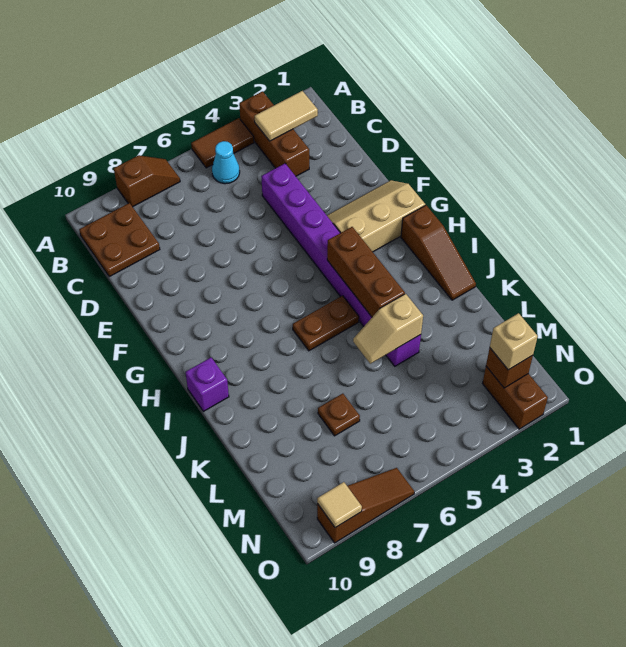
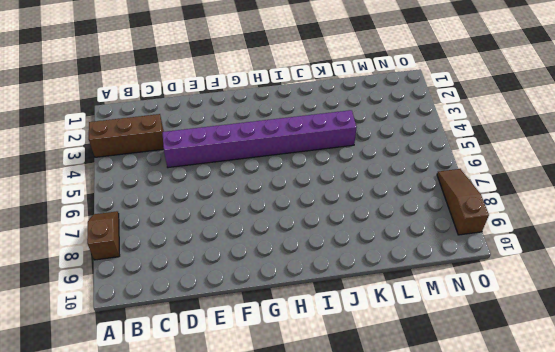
none -> brown 1x2 tile [191,118,254,168]
none -> cyan 1x1 cone [212,141,240,184]
none -> brown 2x2 plate [79,203,160,277]

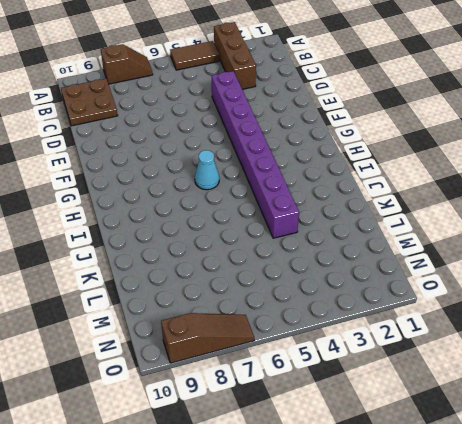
cyan 1x1 cone [195,150,219,190] -> cyan 1x1 cone moved to [212,141,240,184]
none -> tan 2x3 slope [327,180,425,252]
none -> brown 1x3 slope [401,205,476,300]
none -> brown 1x2 plate [293,296,359,351]

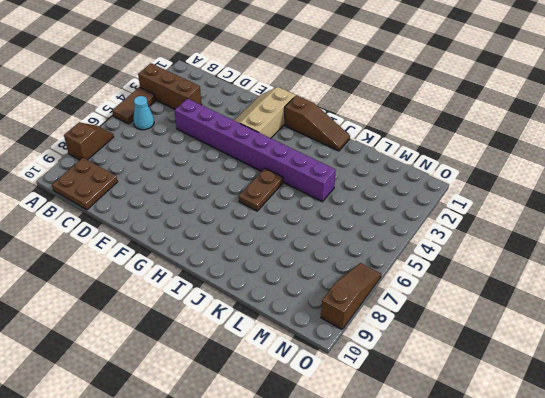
none -> purple 1x1 brick [185,358,229,411]
none -> brown 1x1 plate [318,394,360,436]
none -> brown 1x2 brick [483,366,548,429]

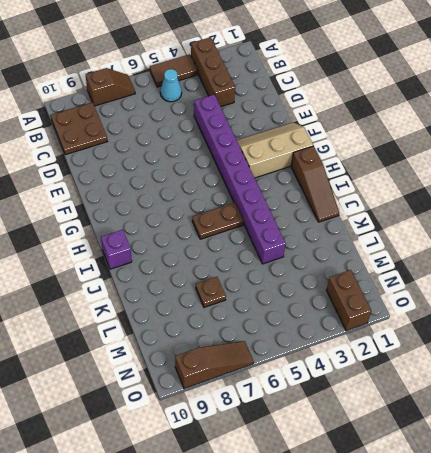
none -> tan 1x2 tile [255,91,318,141]
none -> brown 1x3 brick [327,227,405,317]
none -> tan 1x2 slope [353,294,423,364]

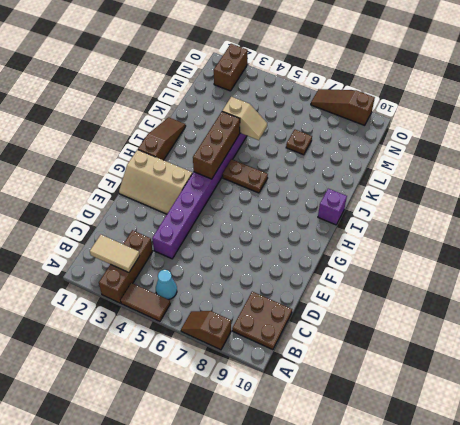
none -> brown 1x1 brick [486,348,533,388]
none -> tan 1x1 tile [317,482,362,528]
none -> tan 1x1 brick [490,313,538,370]

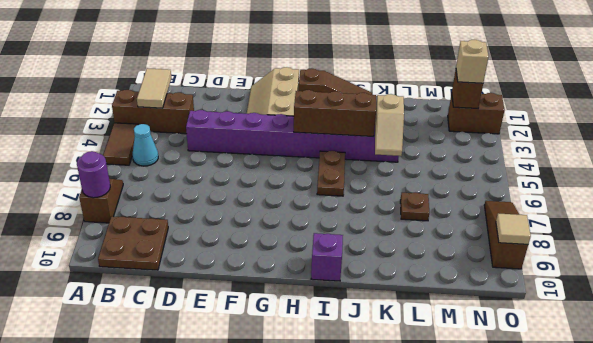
purple 1x1 round brick [77,151,110,198] -> none

